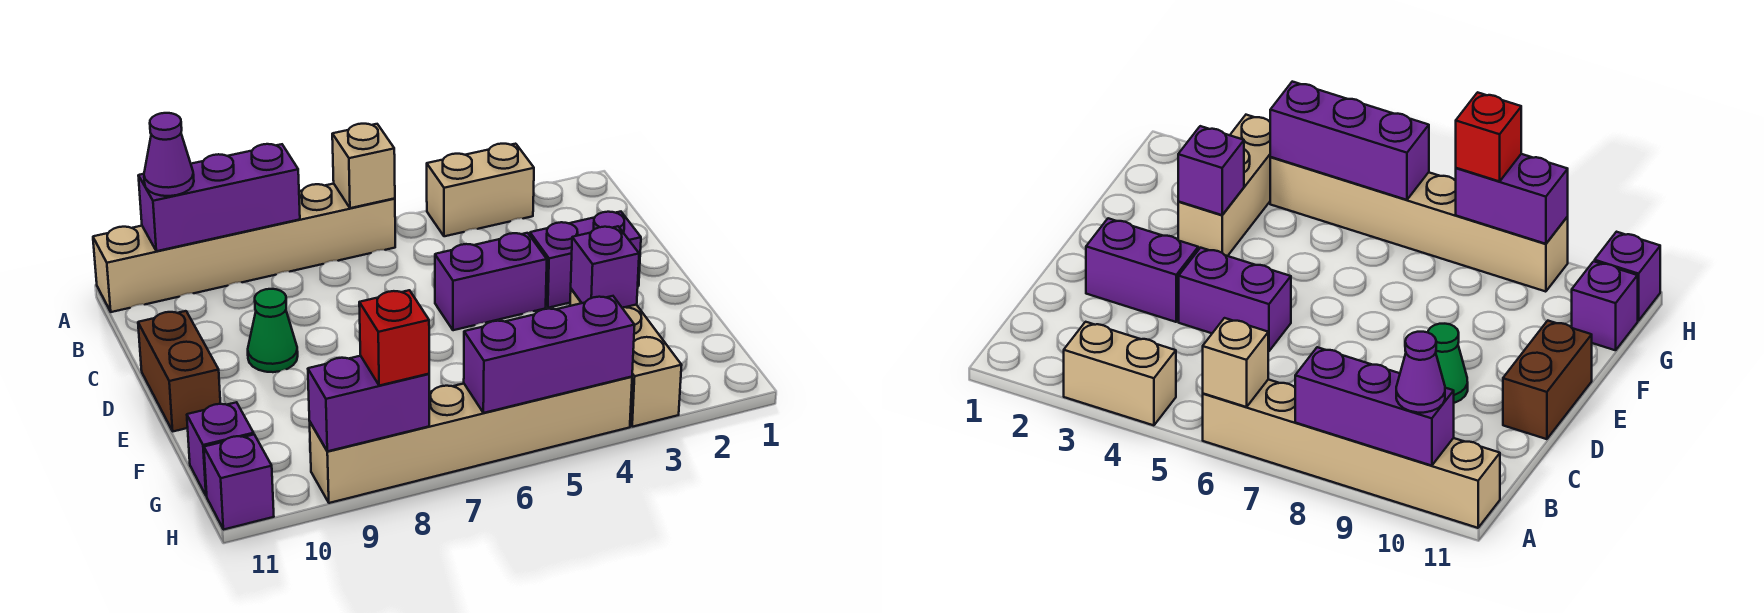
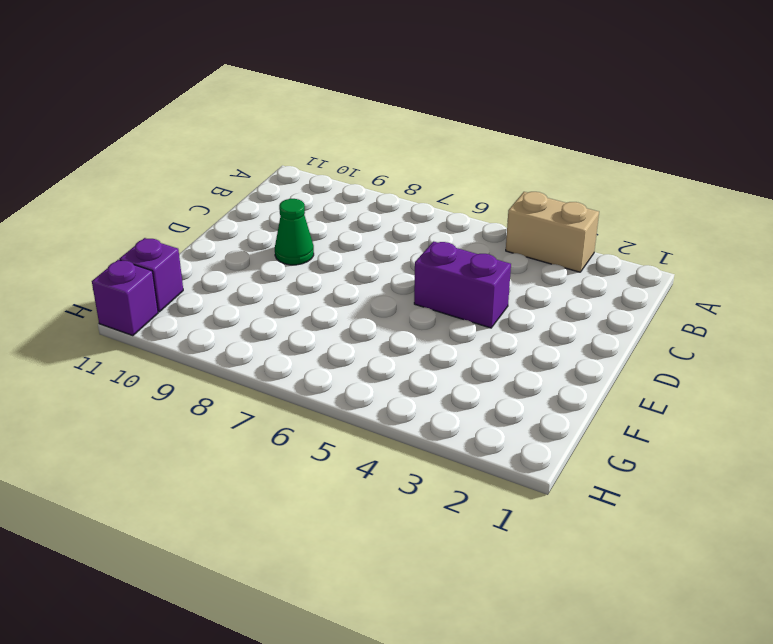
none -> tan 1x6 brick [93,184,395,312]
none -> purple 1x2 brick [530,212,641,308]
none -> brown 1x2 brick [138,311,220,431]

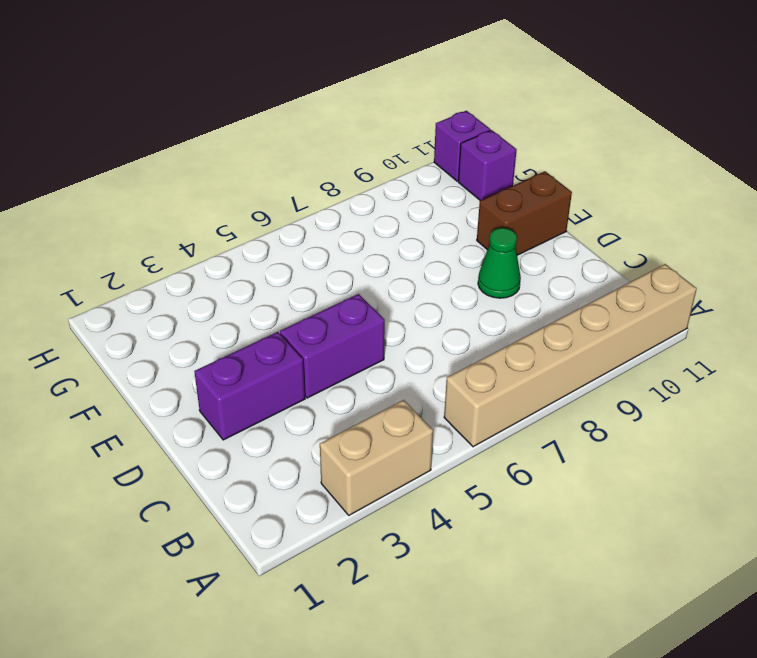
brown 1x2 brick [477,171,572,255] -> brown 1x2 brick turned to [138,311,220,431]
none -> tan 1x3 brick [570,289,682,427]
none -> tan 1x6 brick [310,377,632,503]
none -> tan 1x1 brick [332,124,395,208]

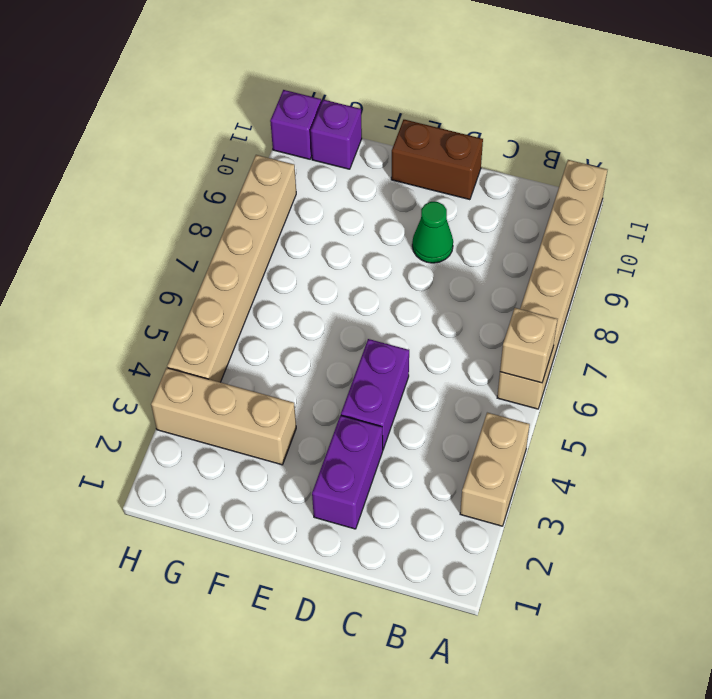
none -> purple 1x3 brick [138,144,300,251]
none -> purple 1x1 brick [571,226,639,308]
none -> purple 1x3 brick [464,296,635,413]

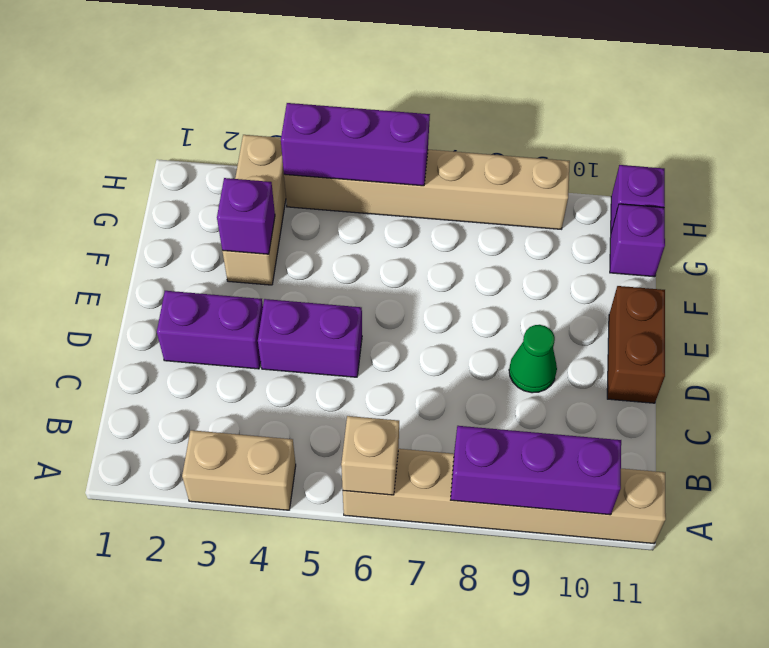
none -> purple 1x2 brick [308,356,429,451]
none -> purple 1x1 cone [144,113,194,196]
none -> red 1x1 brick [359,290,429,386]

